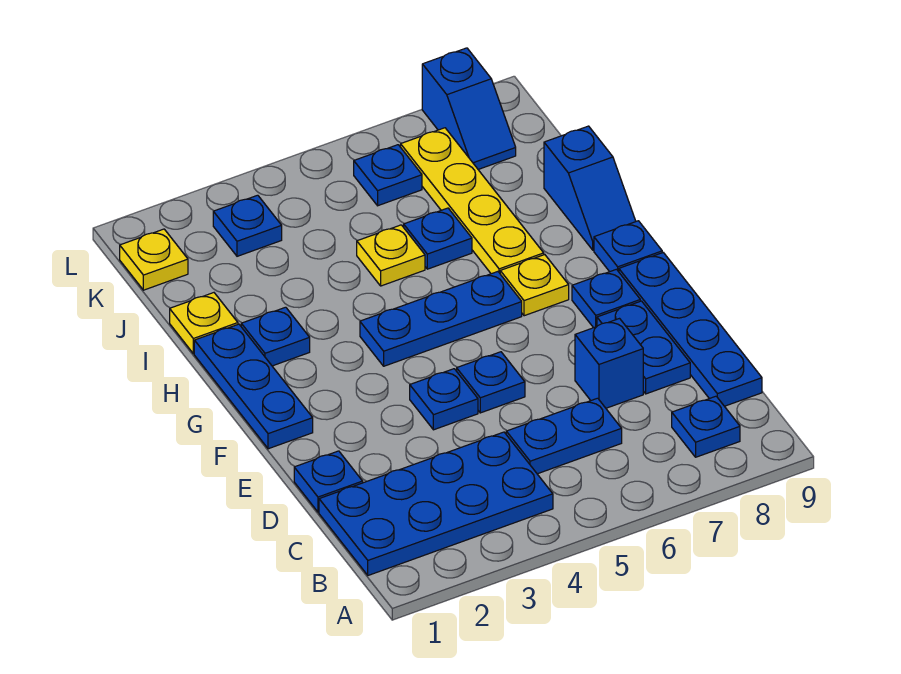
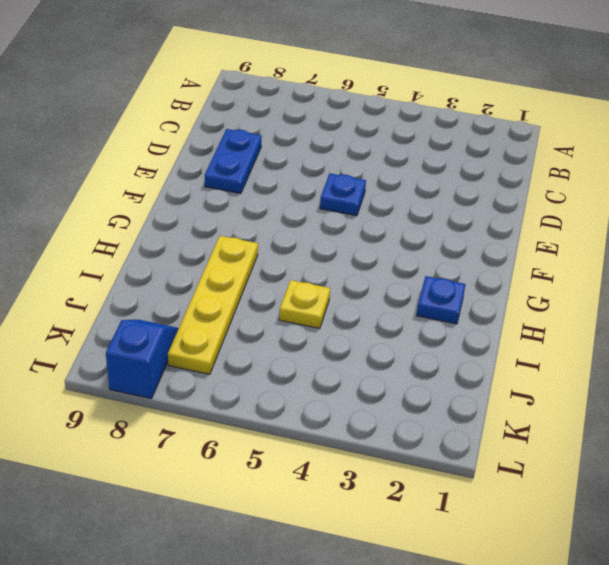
none -> blue 2x4 plate [319,432,553,575]
none -> blue 1x1 plate [672,396,740,457]
none -> blue 1x2 plate [506,398,622,474]

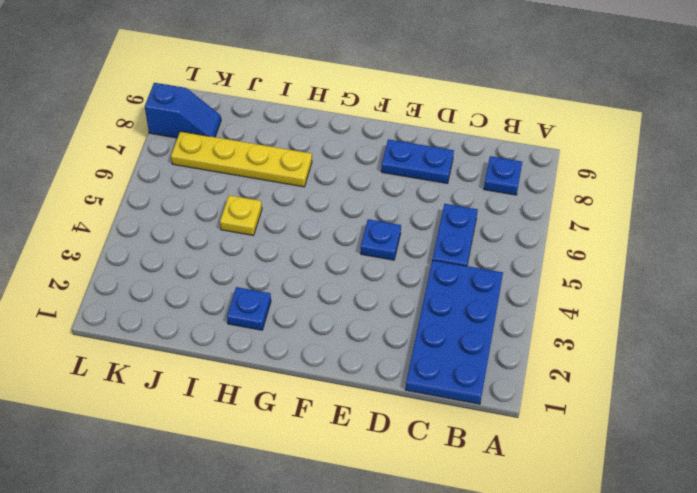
none -> blue 1x4 plate [619,253,762,406]
none -> blue 1x1 plate [294,451,363,512]
none -> blue 1x1 brick [575,319,643,408]

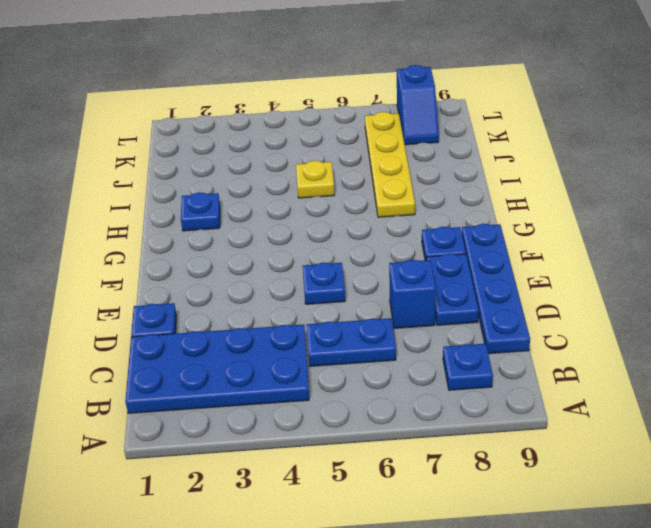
none -> blue 1x1 plate [410,369,478,430]
none -> blue 1x3 plate [194,324,313,449]
none -> blue 1x3 plate [360,272,522,366]

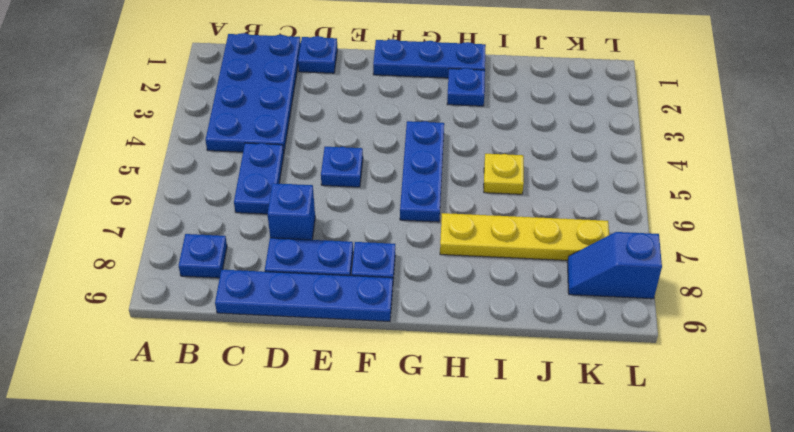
none -> blue 1x1 plate [410,369,478,430]
none -> yellow 1x1 plate [500,255,569,316]
none -> blue 1x1 plate [594,221,662,272]

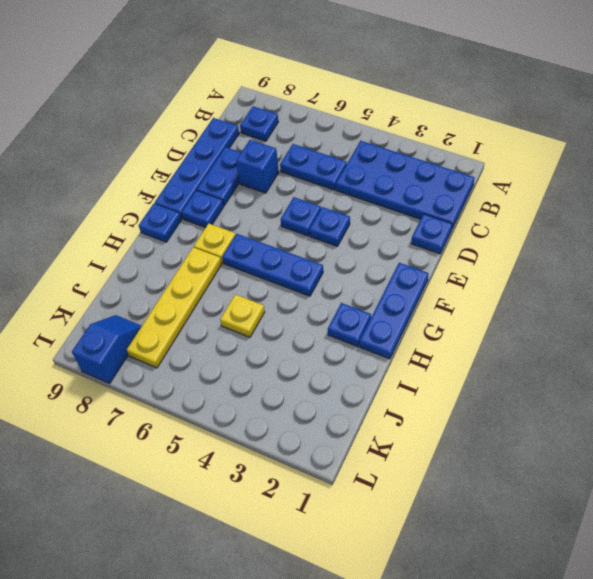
none -> blue 1x2 slope [544,126,636,250]
none -> yellow 1x1 plate [170,293,238,354]
none -> blue 1x1 plate [404,208,472,269]

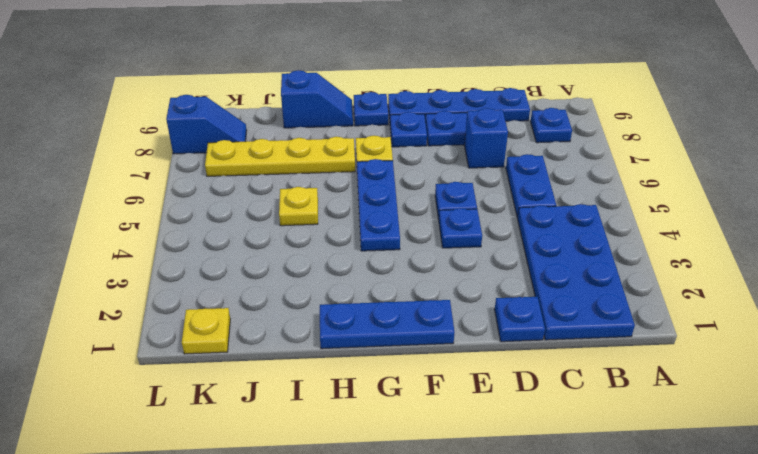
none -> blue 1x1 plate [241,307,310,366]
none -> yellow 1x1 plate [170,293,238,354]
none -> blue 1x1 plate [404,208,472,269]

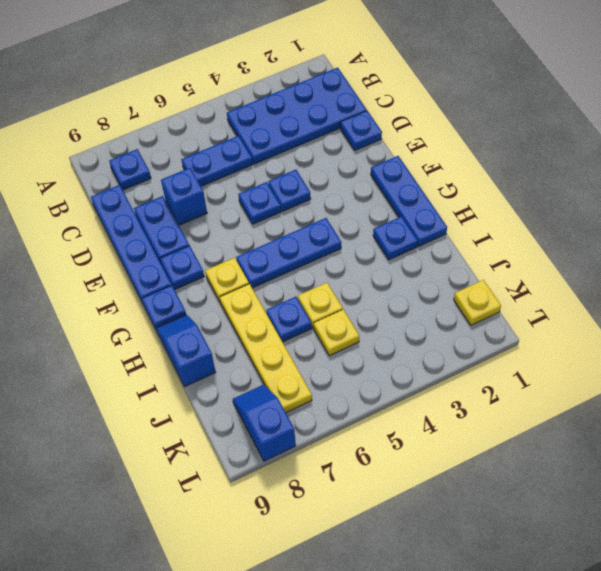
yellow 1x1 plate [314,309,359,356] -> yellow 1x1 plate moved to [170,293,238,354]
none -> blue 1x1 plate [213,195,282,256]
none -> blue 1x1 plate [354,145,422,206]

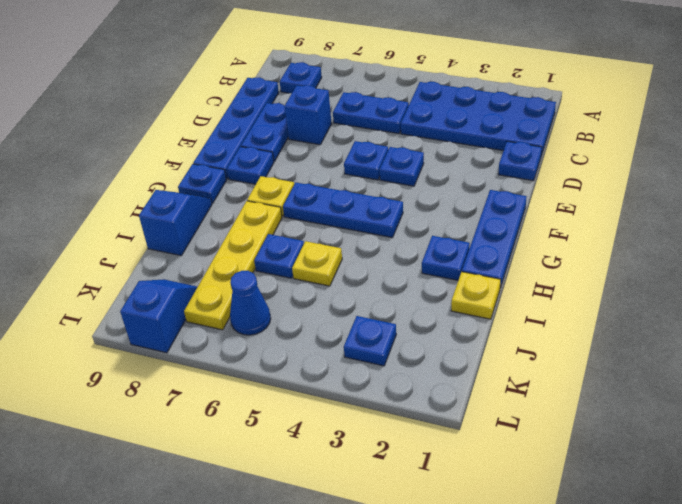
blue 1x1 cone [230,271,271,335] -> blue 1x1 plate [354,145,422,206]
none -> yellow 1x1 plate [120,229,188,290]

